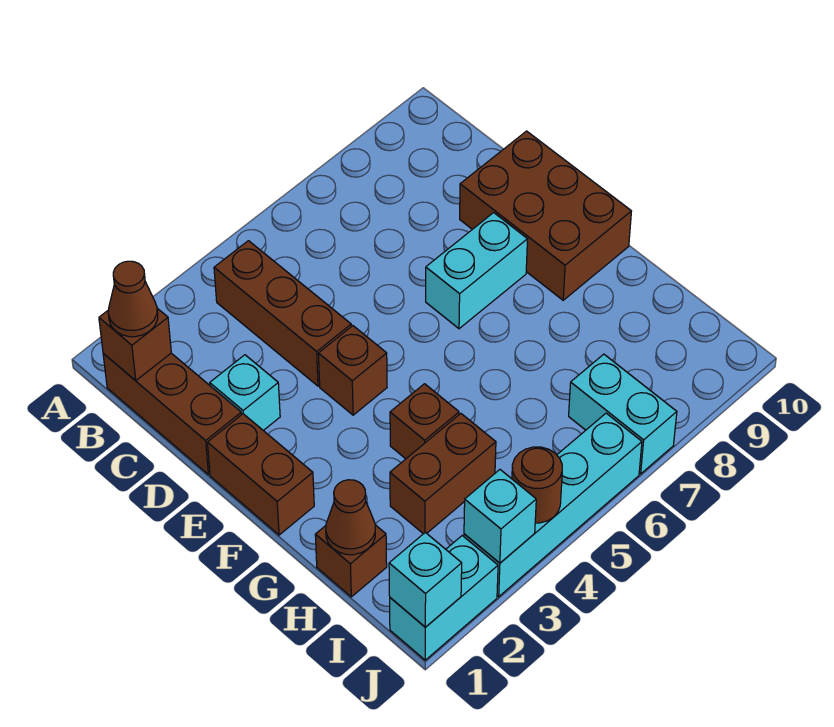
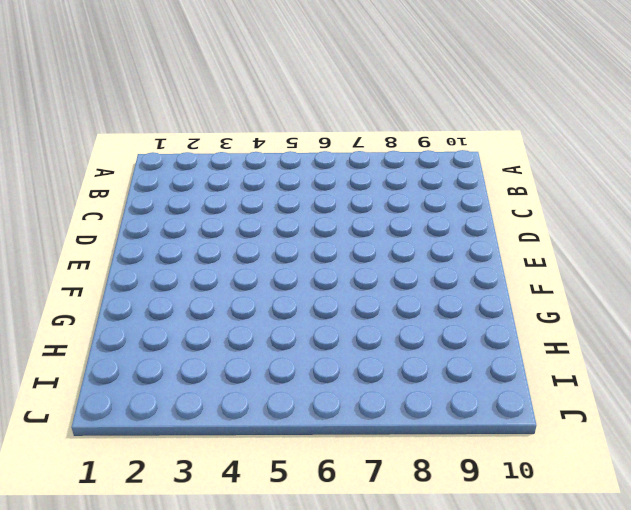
none -> brown 1x3 brick [103,353,242,475]
none -> brown 1x3 brick [214,241,351,386]
none -> cyan 1x1 brick [210,355,280,430]

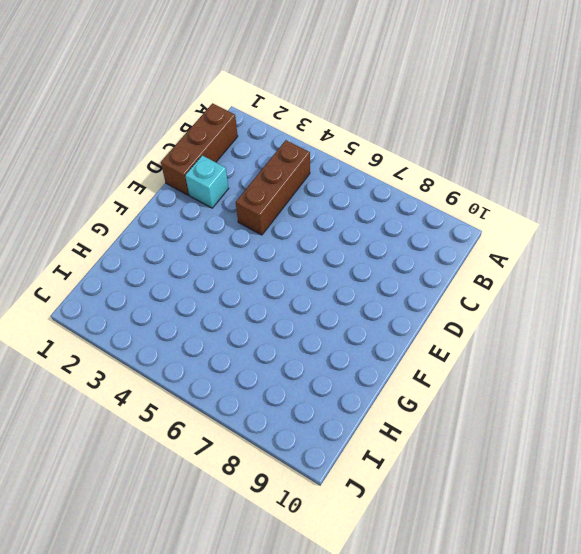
none -> brown 2x3 brick [460,131,631,300]
none -> brown 1x2 brick [207,414,314,535]
none -> brown 1x1 brick [318,326,387,415]

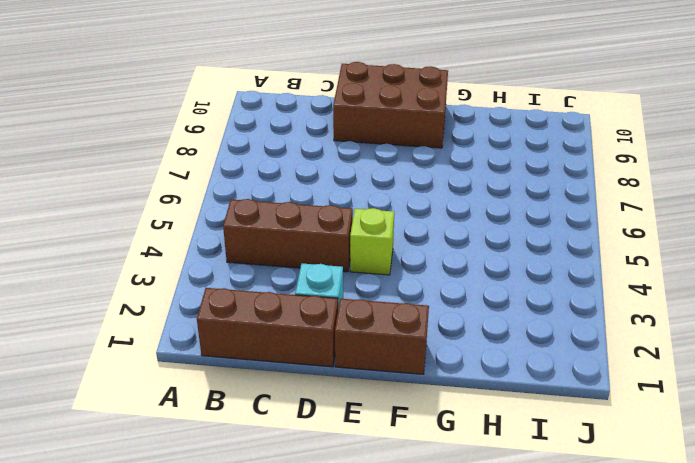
lime 1x1 brick [350,208,394,275] -> brown 1x1 brick [318,326,387,415]
none -> cyan 1x2 brick [426,213,528,329]
none -> brown 1x1 brick [390,384,459,459]
none -> brown 1x1 brick [315,525,387,597]

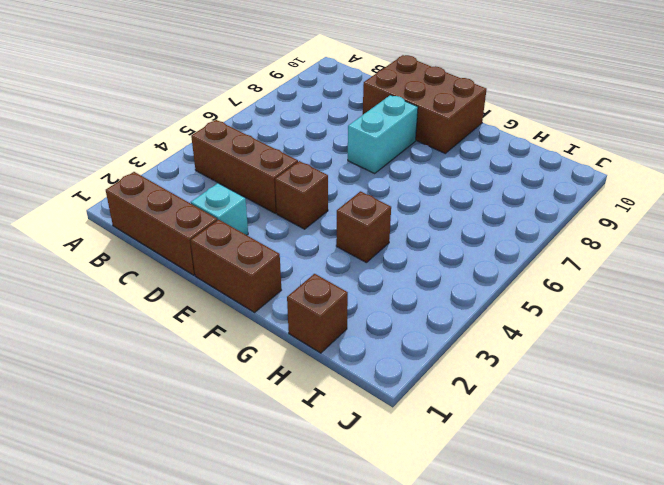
none -> brown 1x2 brick [390,414,496,534]
none -> cyan 1x2 brick [569,354,677,474]
none -> cyan 1x2 brick [390,536,498,660]

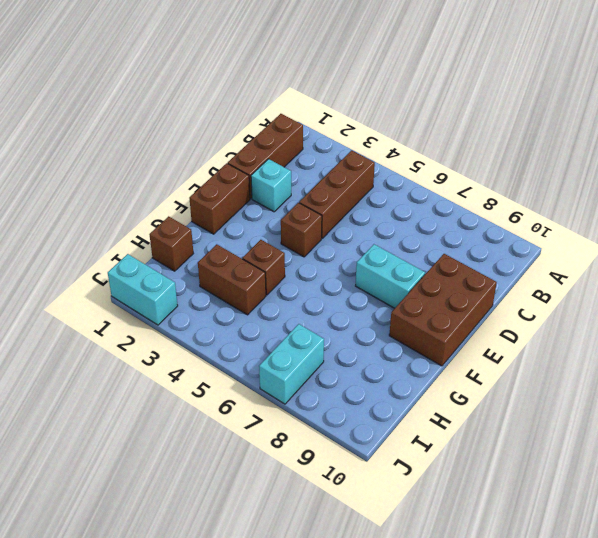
none -> cyan 1x4 brick [464,413,642,597]
none -> brown 1x1 brick [99,308,171,381]
none -> brown 1x1 cone [326,480,375,555]

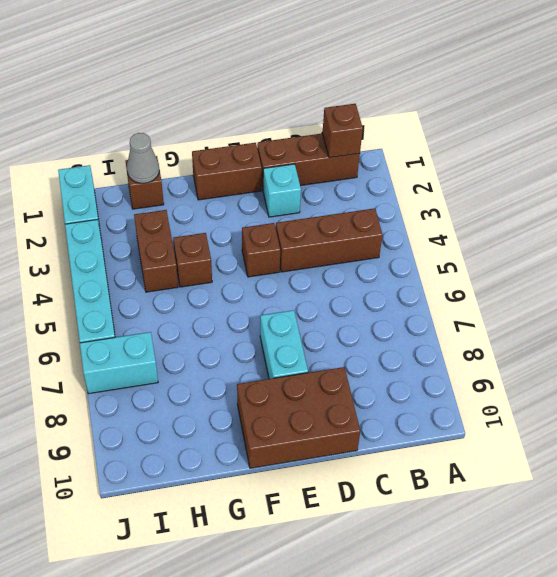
grey 1x1 cone [127,133,159,183] -> brown 1x1 cone [326,480,375,555]
none -> cyan 1x1 brick [389,532,462,627]
none -> cyan 1x1 brick [464,470,536,563]
none -> brown 1x1 round brick [512,447,562,523]

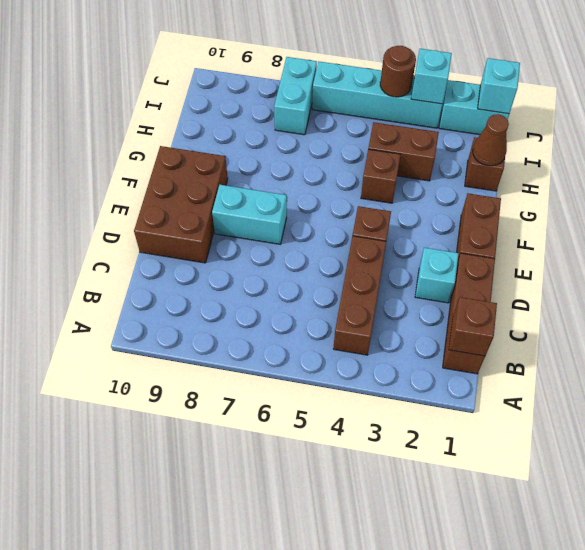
none -> brown 1x1 cone [108,261,158,337]

